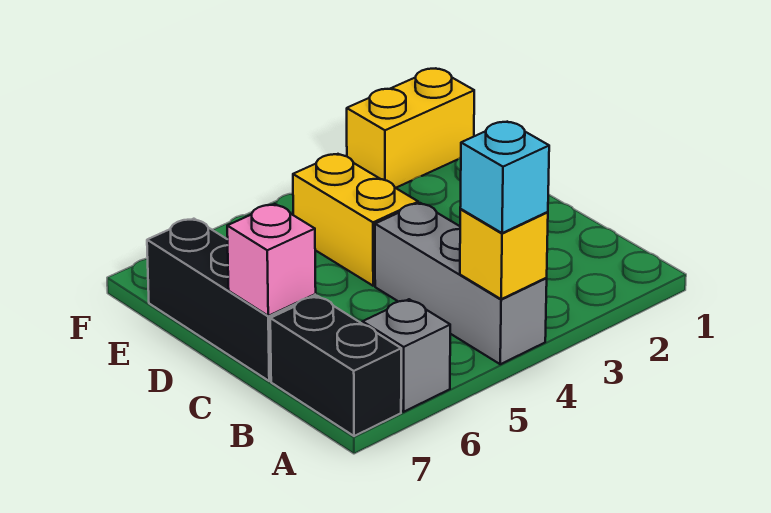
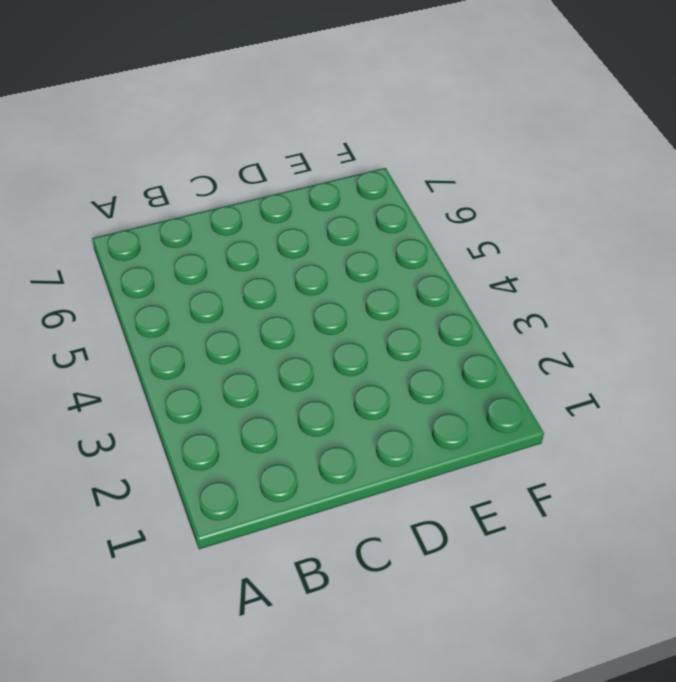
none -> grey 1x3 brick [375,203,547,364]
none -> grey 1x1 brick [363,299,450,412]

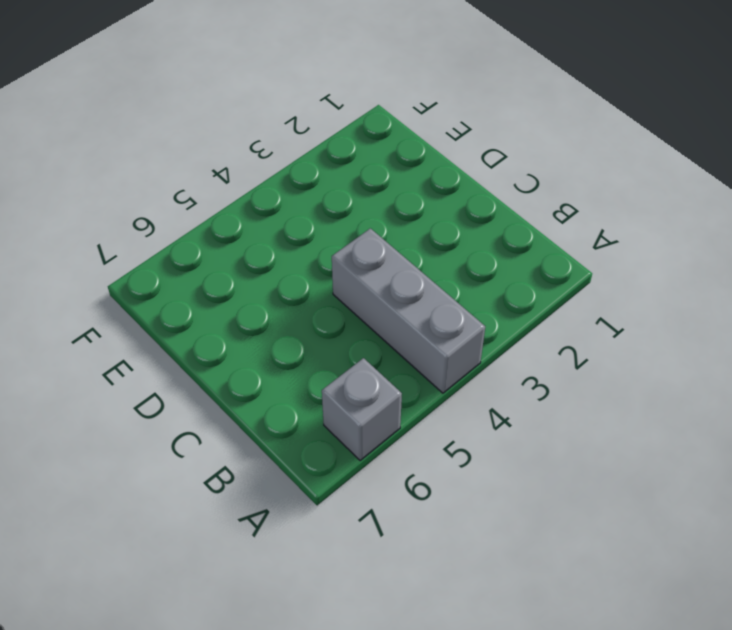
none -> black 1x2 brick [270,296,401,436]
none -> black 1x3 brick [147,219,316,381]

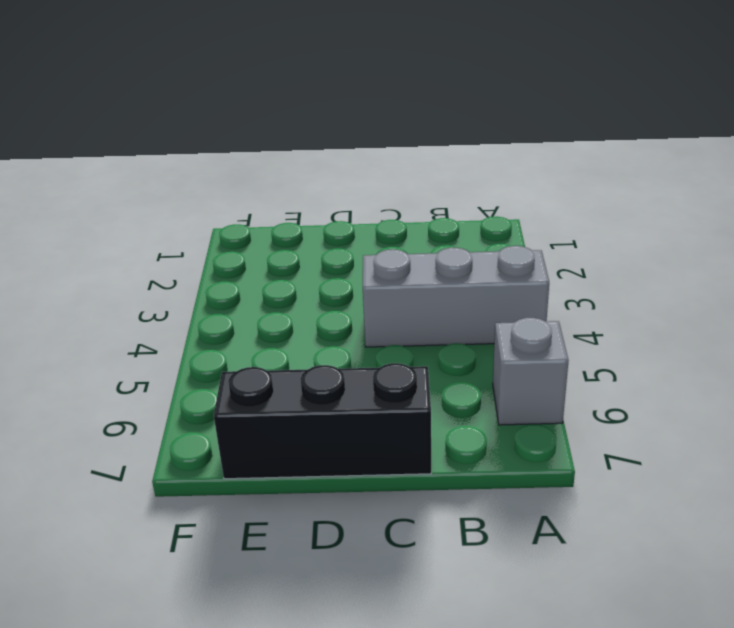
none -> black 1x2 brick [270,296,401,436]
none -> yellow 1x2 brick [293,154,418,286]

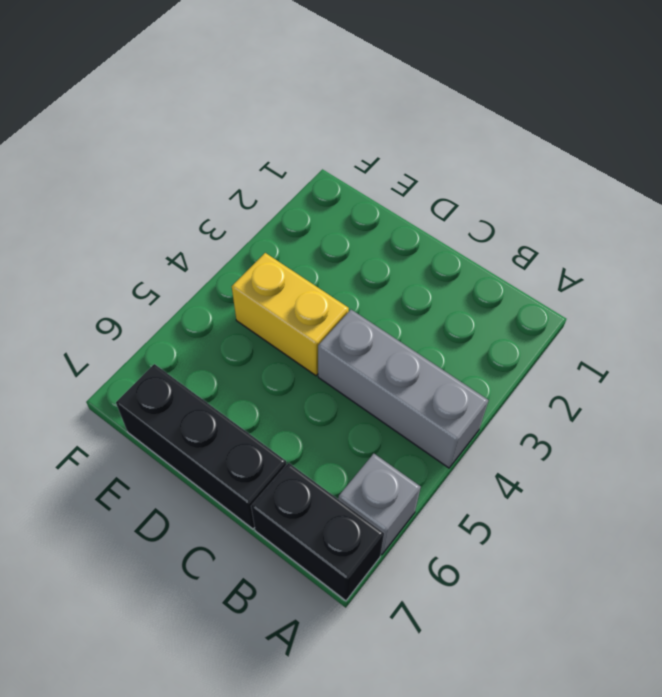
none -> yellow 1x2 brick [347,69,474,188]
none -> yellow 1x1 brick [460,209,548,299]

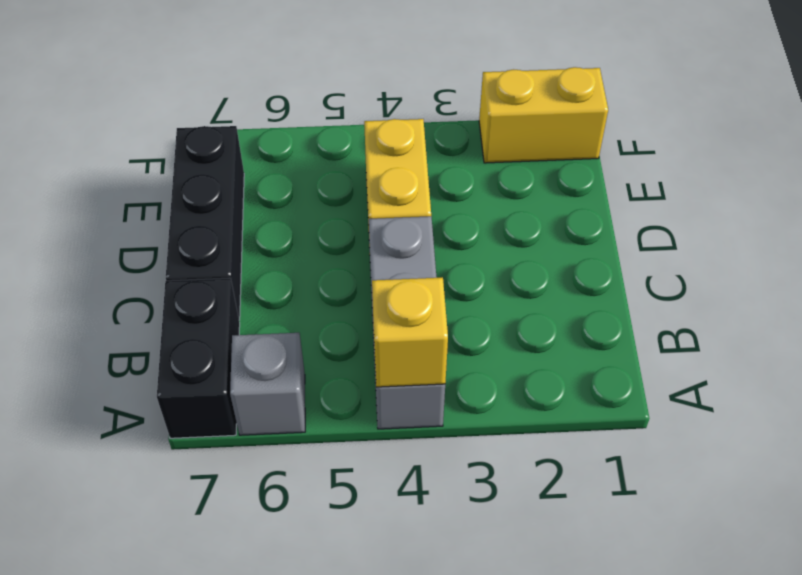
none -> pink 1x1 brick [227,204,316,316]
none -> cyan 1x1 brick [460,122,549,233]

